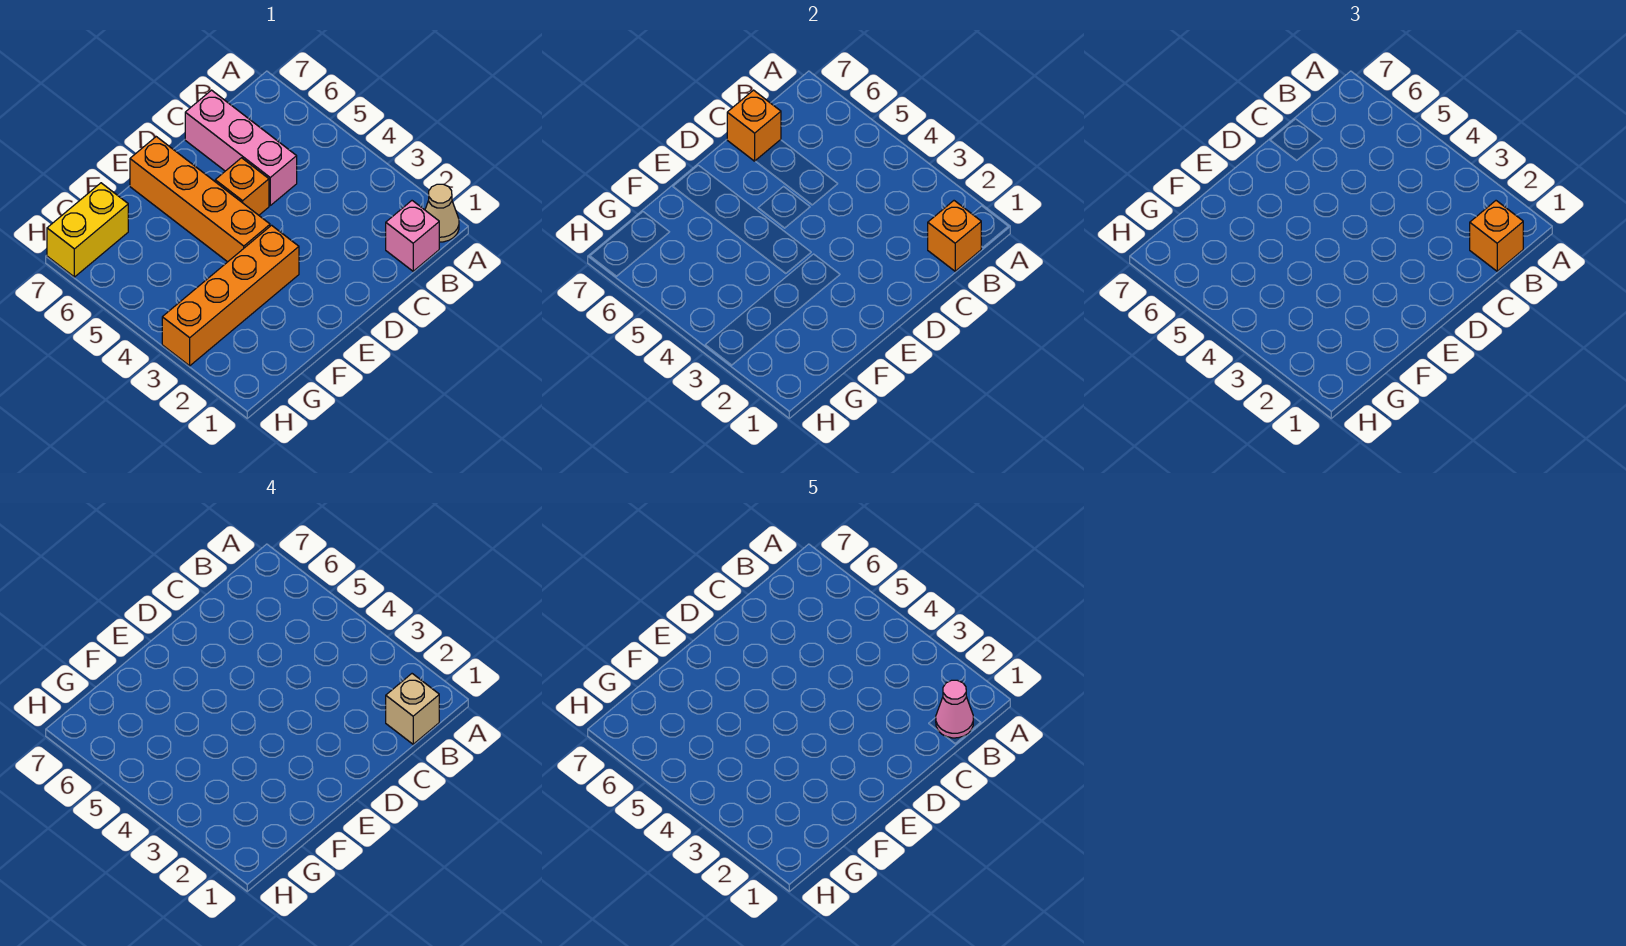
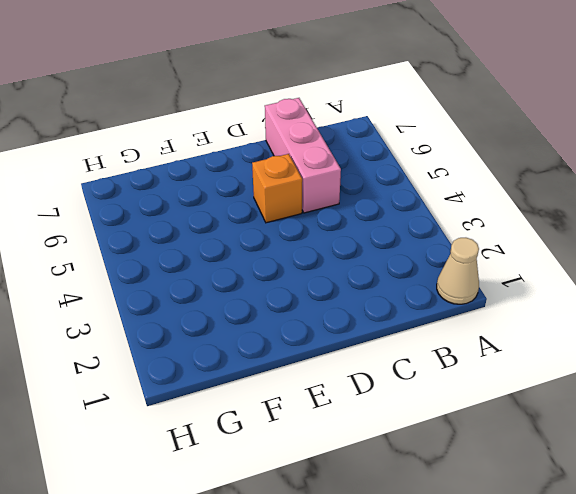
none -> pink 1x1 brick [386,201,439,271]
none -> orange 1x4 brick [162,225,299,366]
none -> orange 1x4 brick [130,137,270,262]

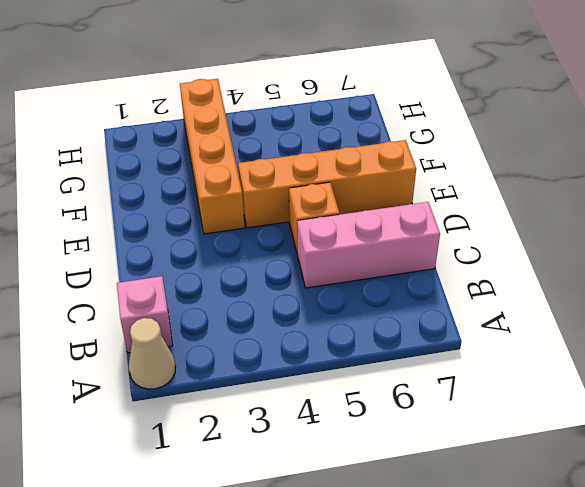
none -> yellow 1x2 brick [47,183,128,277]
none -> orange 1x1 brick [928,201,981,271]
none -> orange 1x1 brick [727,90,781,161]

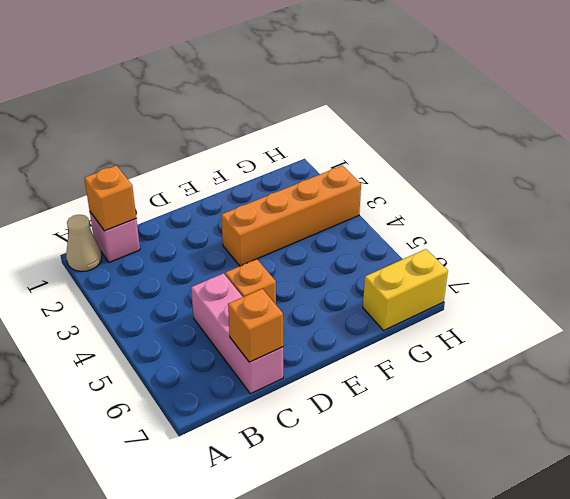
none -> orange 1x4 brick [130,137,270,262]
none -> orange 1x1 brick [1470,201,1523,271]
none -> tan 1x1 brick [386,674,439,744]

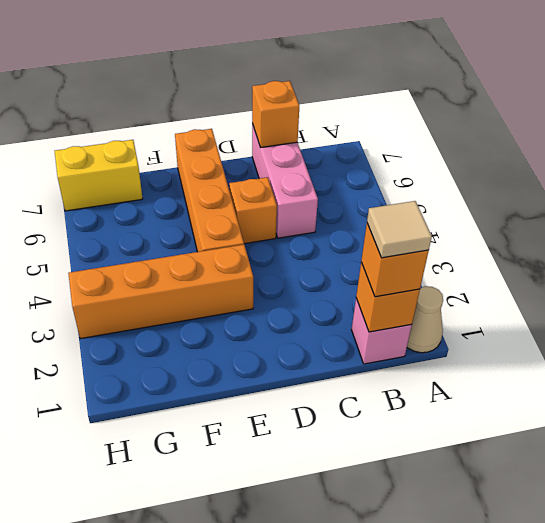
tan 1x1 tile [367,201,432,258] -> tan 1x1 brick [386,674,439,744]
none -> pink 1x1 cone [936,680,973,738]

